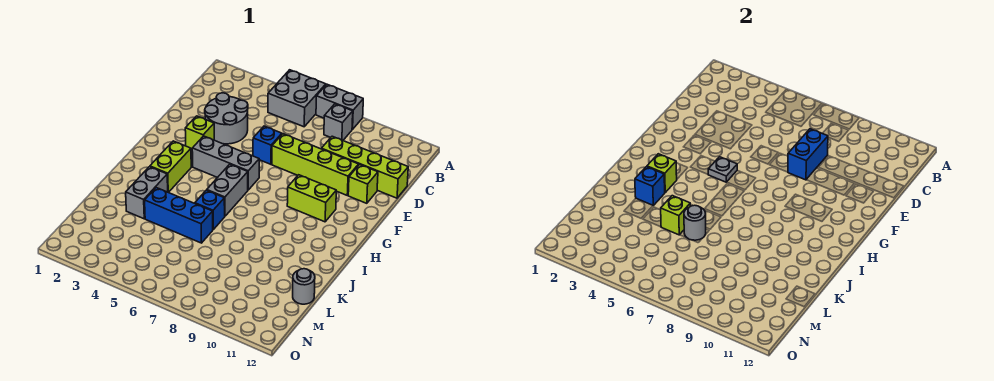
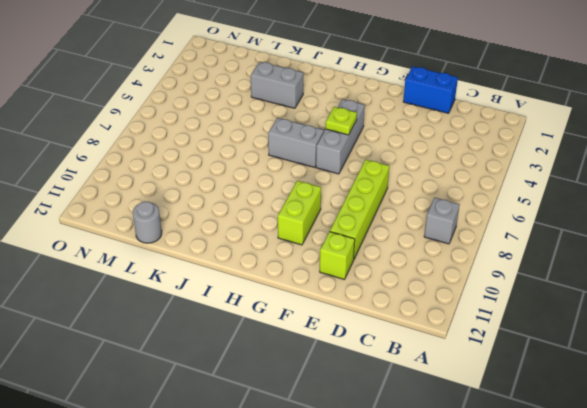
blue 1x2 brick [403,66,458,113] -> blue 1x2 brick moved to [788,129,828,180]
lime 1x1 plate [325,107,357,135] -> grey 1x1 plate [708,157,737,182]
none -> grey 2x2 brick [268,70,326,127]
none -> grey 1x2 brick [316,84,363,129]
none -> grey 2x2 round brick [205,93,248,144]

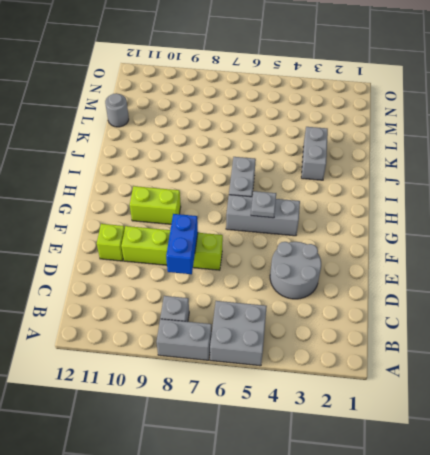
none -> lime 1x4 brick [321,136,408,198]
none -> blue 1x1 brick [253,126,282,164]
none -> lime 1x1 brick [185,116,214,149]

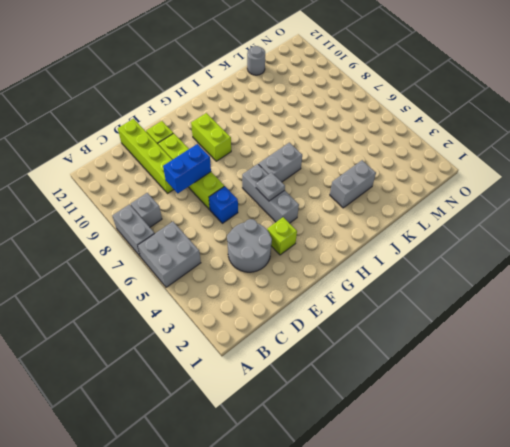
none -> lime 1x2 brick [150,141,191,192]
none -> blue 1x1 brick [195,190,225,229]
none -> blue 1x3 brick [145,188,213,243]

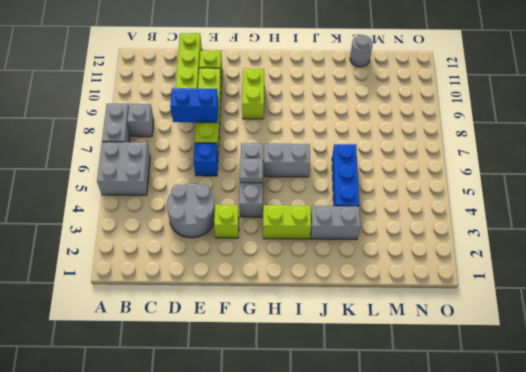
none -> blue 1x1 brick [195,190,225,229]
none -> lime 1x1 brick [647,154,677,192]
none -> blue 1x1 brick [635,167,665,205]

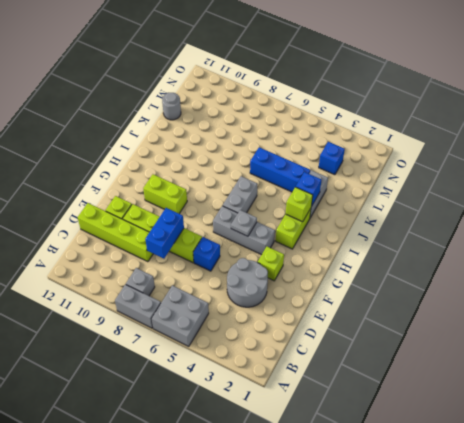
blue 1x1 brick [319,142,345,175] -> blue 1x1 brick moved to [195,190,225,229]
none -> lime 1x1 brick [661,196,690,235]
none -> grey 1x1 round brick [684,205,706,240]

